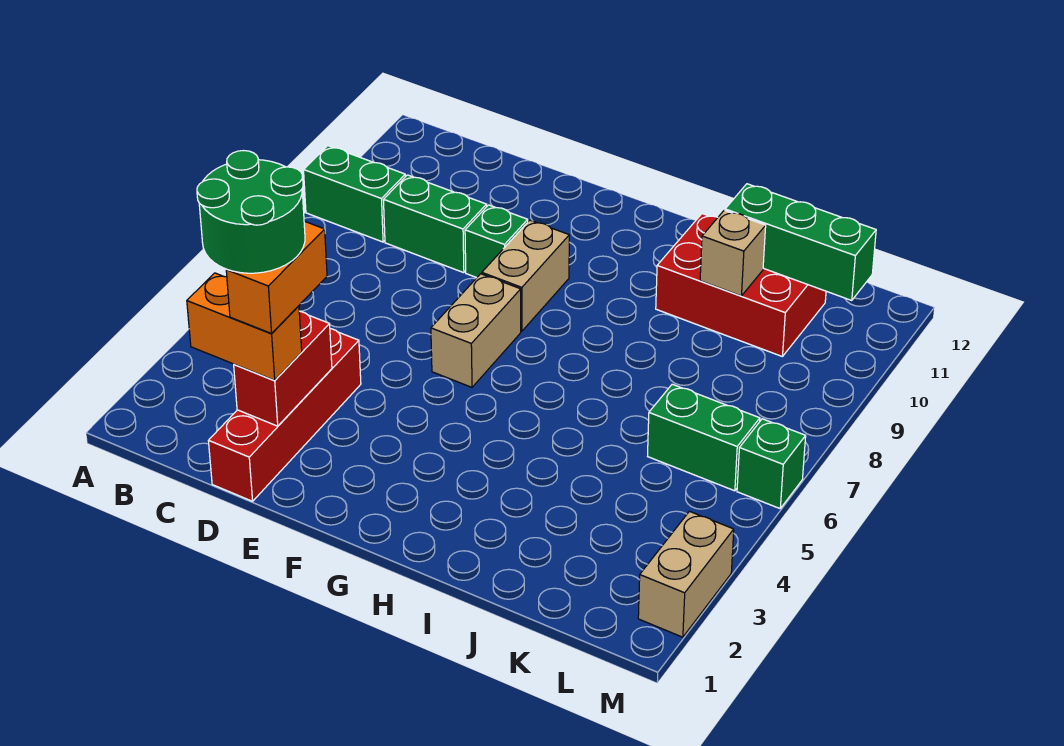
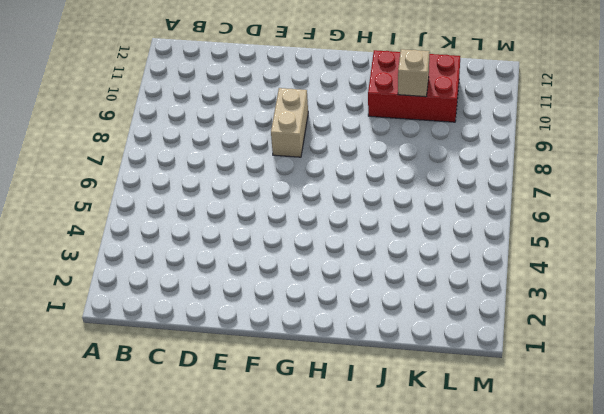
none -> green 1x2 brick [304,146,405,242]
none -> green 1x2 brick [383,175,487,273]
none -> red 1x4 brick [208,329,361,501]

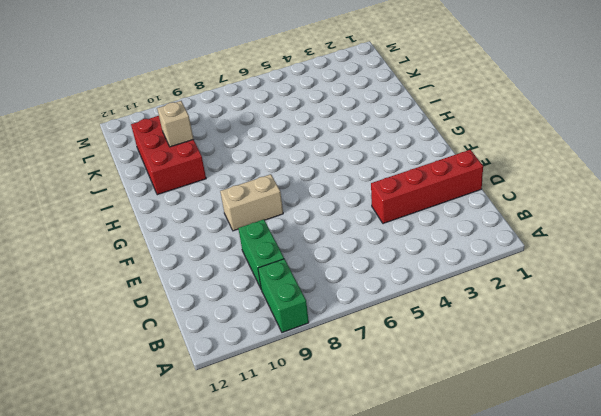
none -> green 1x1 brick [465,205,528,278]
none -> tan 1x2 brick [431,274,521,387]
none -> green 1x2 brick [648,384,760,491]

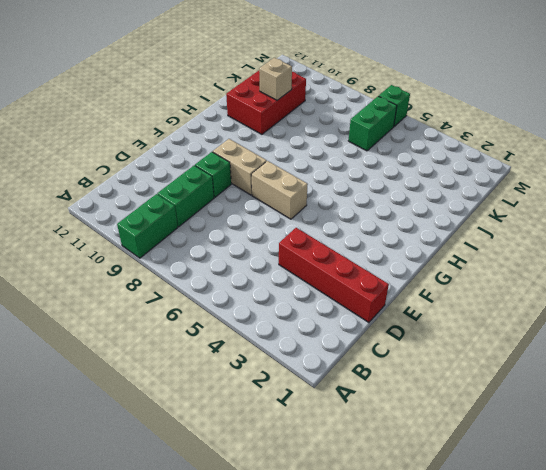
none -> tan 1x2 brick [638,511,734,637]
none -> red 1x2 brick [234,311,332,426]
none -> green 1x3 brick [725,184,876,300]

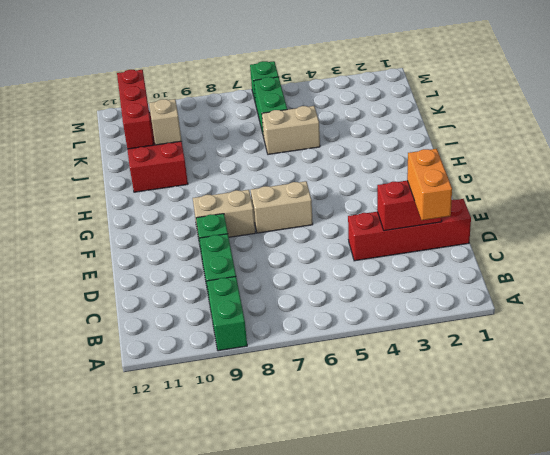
tan 1x2 brick [262,106,320,154] -> tan 1x2 brick moved to [638,511,734,637]
red 1x3 brick [117,70,154,149] -> green 1x3 brick [725,184,876,300]
none -> orange 1x2 brick [226,221,327,334]
none -> green 2x2 round brick [197,151,305,273]

